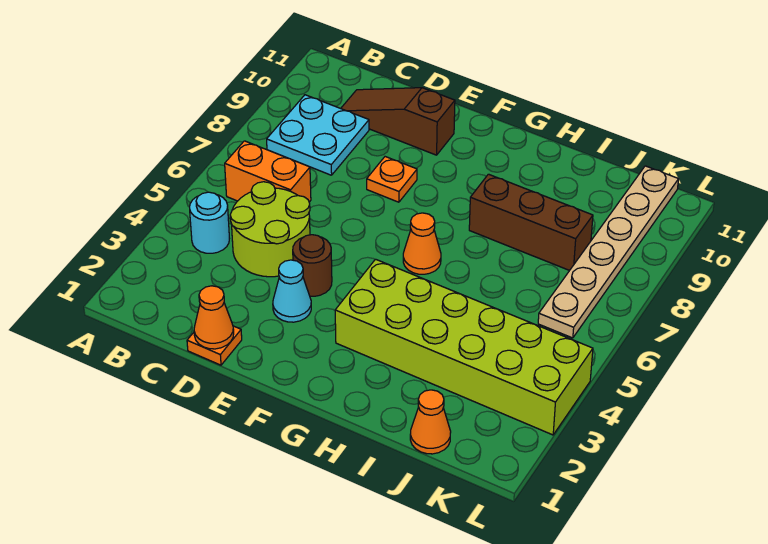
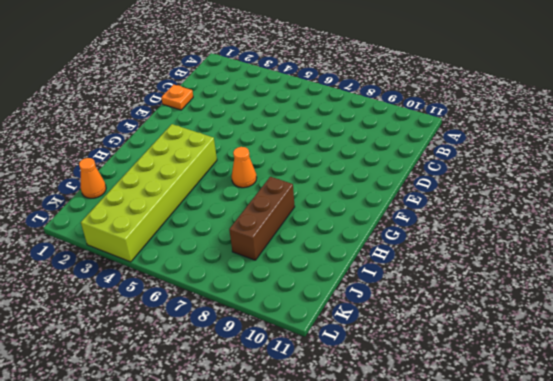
none -> cyan 1x1 round brick [190,192,229,253]
none -> orange 1x2 brick [225,141,311,202]
none -> cyan 2x2 plate [267,95,369,175]

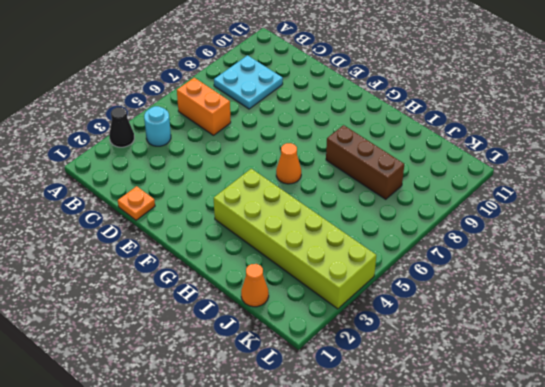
black 1x1 cone [109,107,134,147] -> none
none -> lime 2x2 round brick [230,182,310,277]
none -> brown 1x3 slope [341,88,455,155]
none -> cyan 1x1 cone [273,260,311,322]

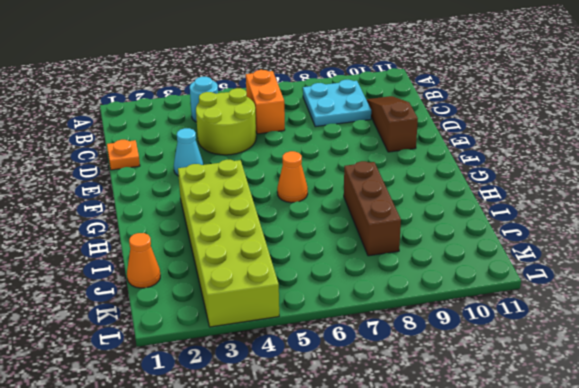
none -> brown 1x1 round brick [293,235,332,296]
none -> orange 1x1 plate [367,157,417,202]
none -> tan 1x6 plate [538,166,679,338]

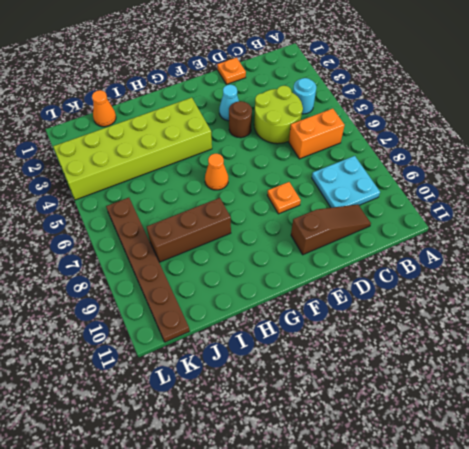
brown 1x6 plate [106,198,190,342] -> tan 1x6 plate [538,166,679,338]
none -> orange 1x1 cone [194,286,234,349]

